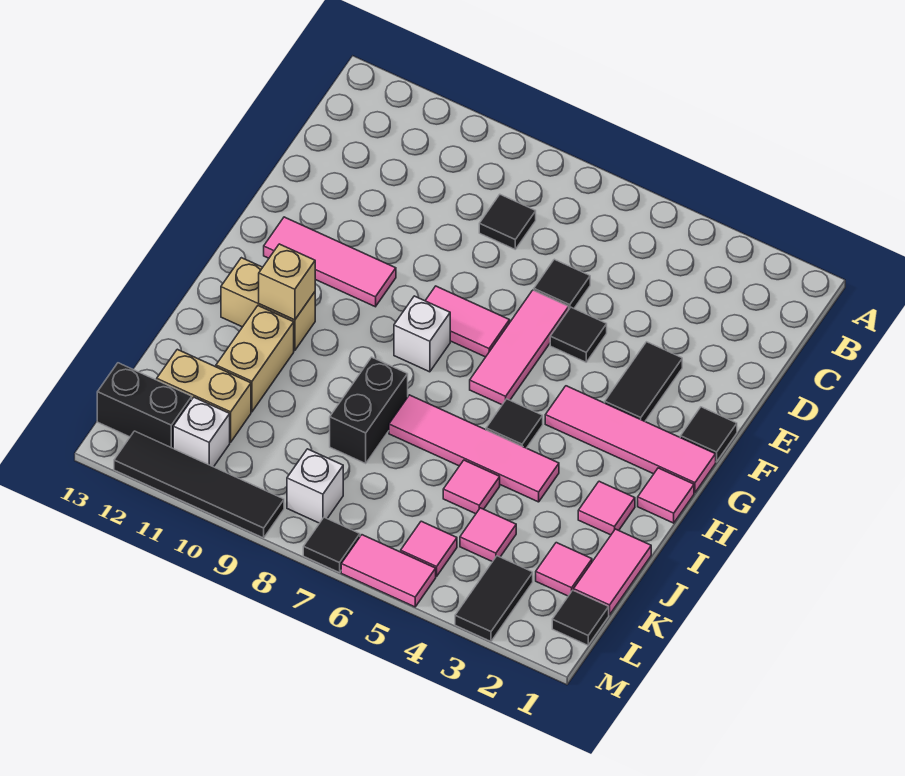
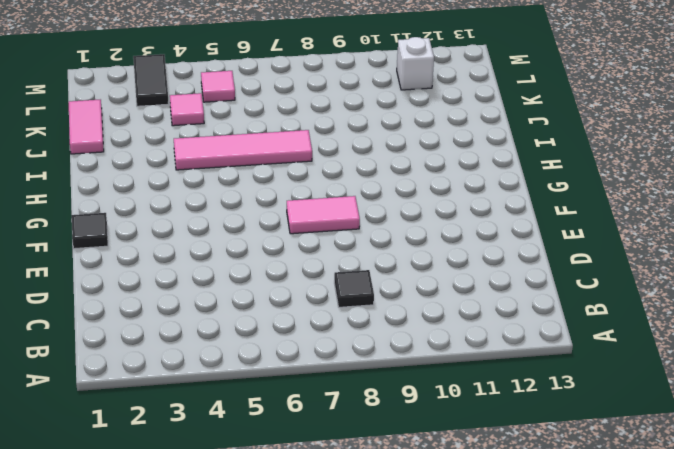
none -> black 1x1 tile [534,259,590,309]
none -> black 1x2 tile [605,342,682,421]
none -> black 1x1 tile [550,307,607,362]
none -> pink 1x3 tile [470,290,569,405]

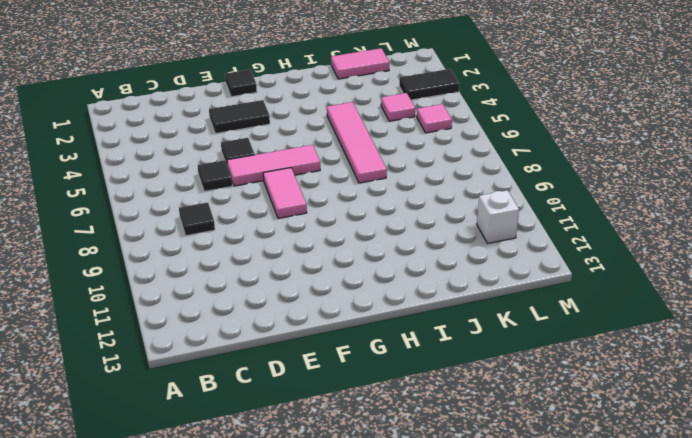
none -> pink 1x3 tile [264,217,396,307]
none -> pink 1x4 tile [545,386,716,492]
none -> white 1x1 brick [394,296,450,372]
none -> pink 1x1 tile [638,468,694,523]

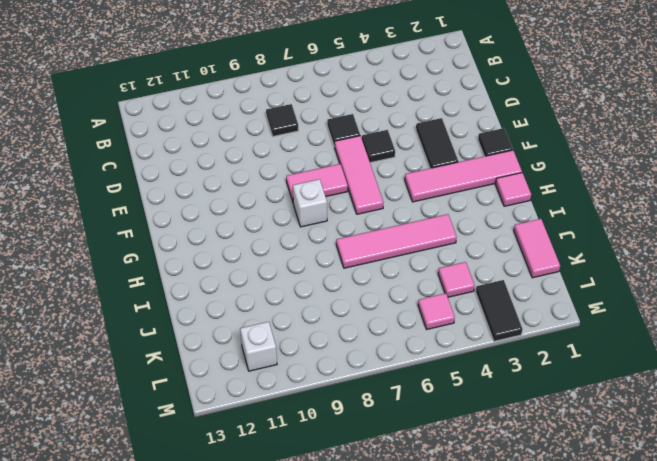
none -> pink 1x3 tile [264,217,396,307]
none -> black 1x1 tile [486,399,543,448]
none -> tan 1x2 brick [221,258,315,351]
none -> pink 1x1 tile [578,481,635,535]

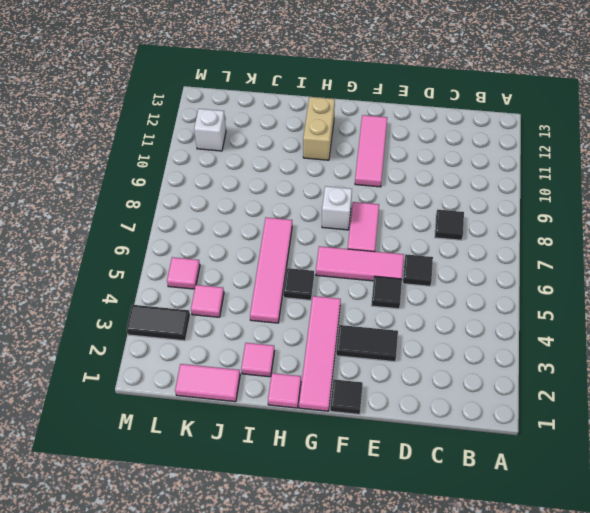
none -> black 1x2 brick [330,357,408,463]
none -> tan 1x2 brick [216,306,294,412]
none -> pink 1x1 tile [443,460,500,514]
none -> pink 1x1 tile [536,543,592,596]

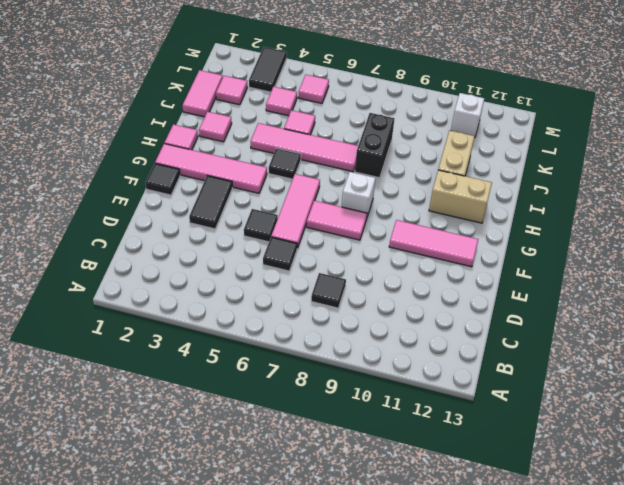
none -> tan 1x2 brick [157,349,251,442]
none -> black 1x1 tile [552,590,609,645]
none -> white 1x1 brick [287,449,343,523]
none -> black 1x2 brick [97,363,192,448]

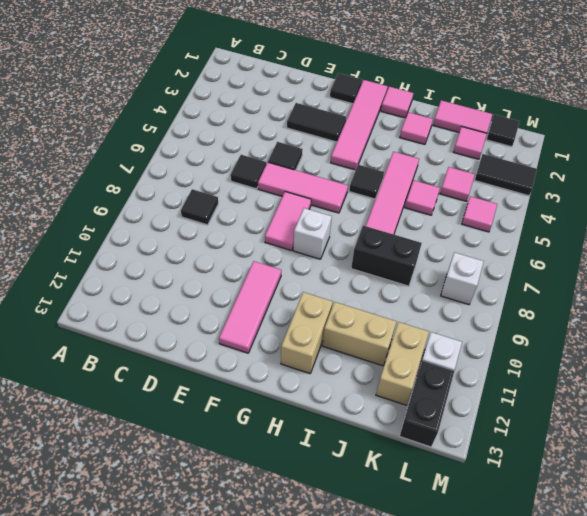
none -> pink 1x2 tile [341,535,436,607]
none -> black 1x1 tile [303,518,360,573]
none -> black 1x4 tile [114,431,284,538]
none -> tan 1x1 brick [259,244,315,320]

